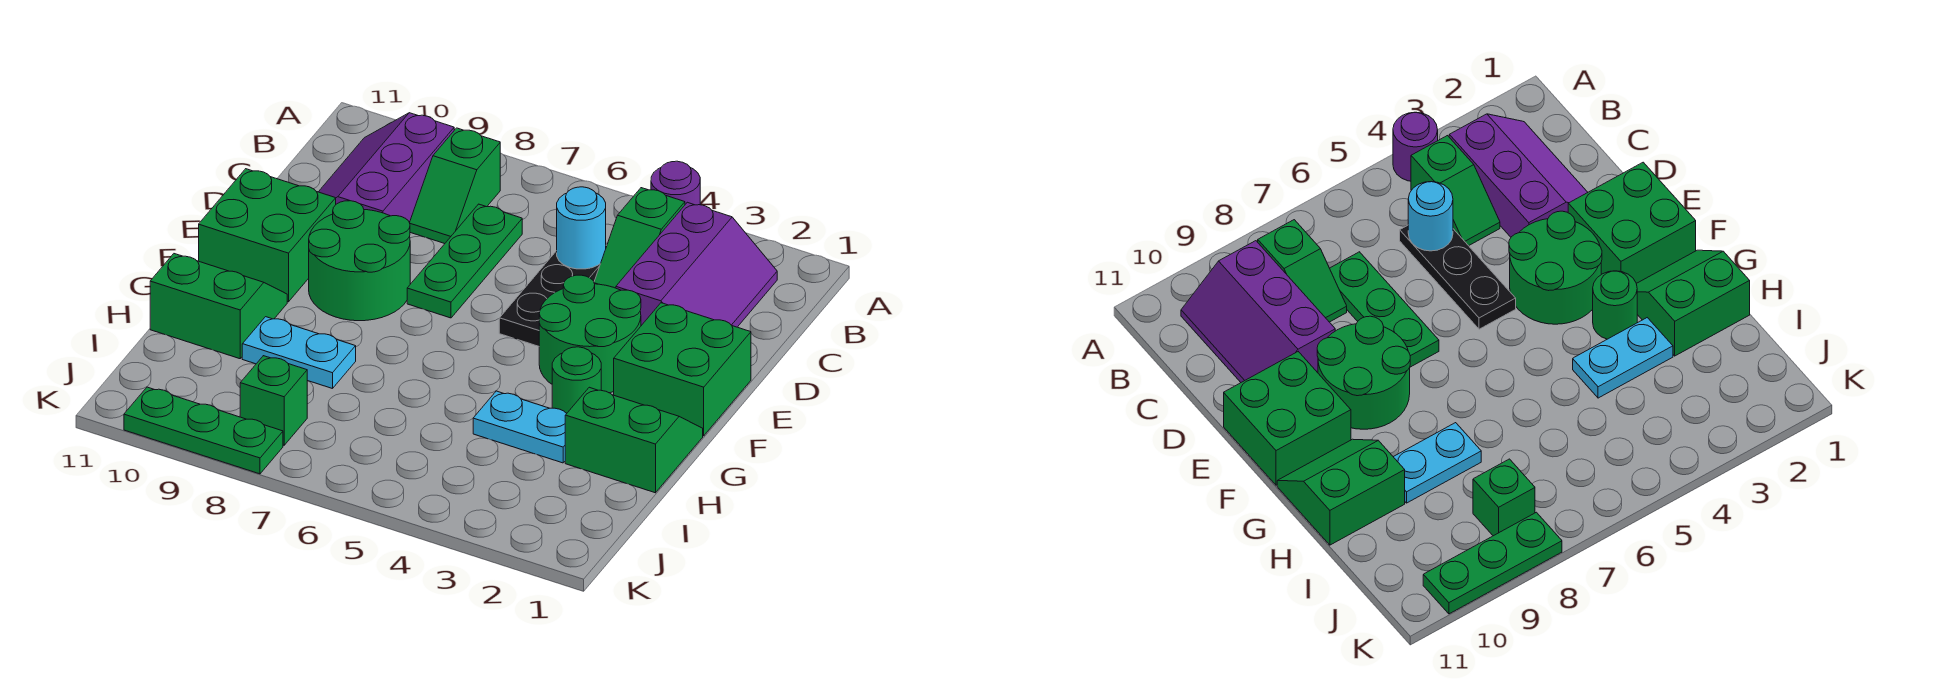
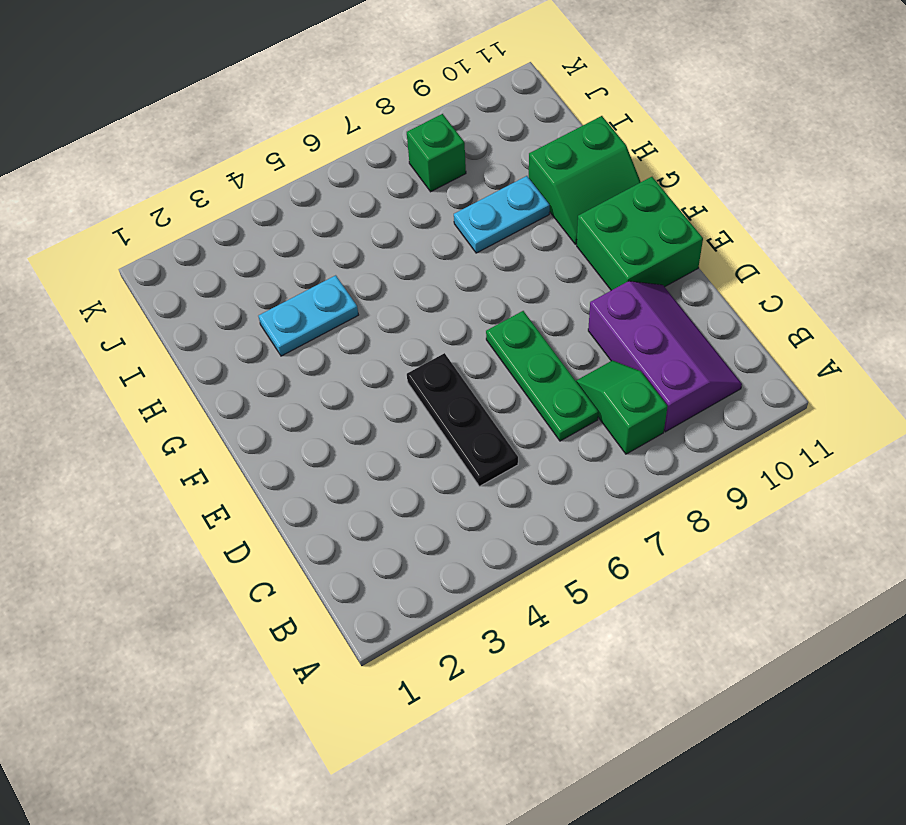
none -> purple 1x1 round brick [651,161,700,205]
none -> purple 2x3 slope [616,202,777,327]
none -> green 1x2 slope [594,188,685,288]

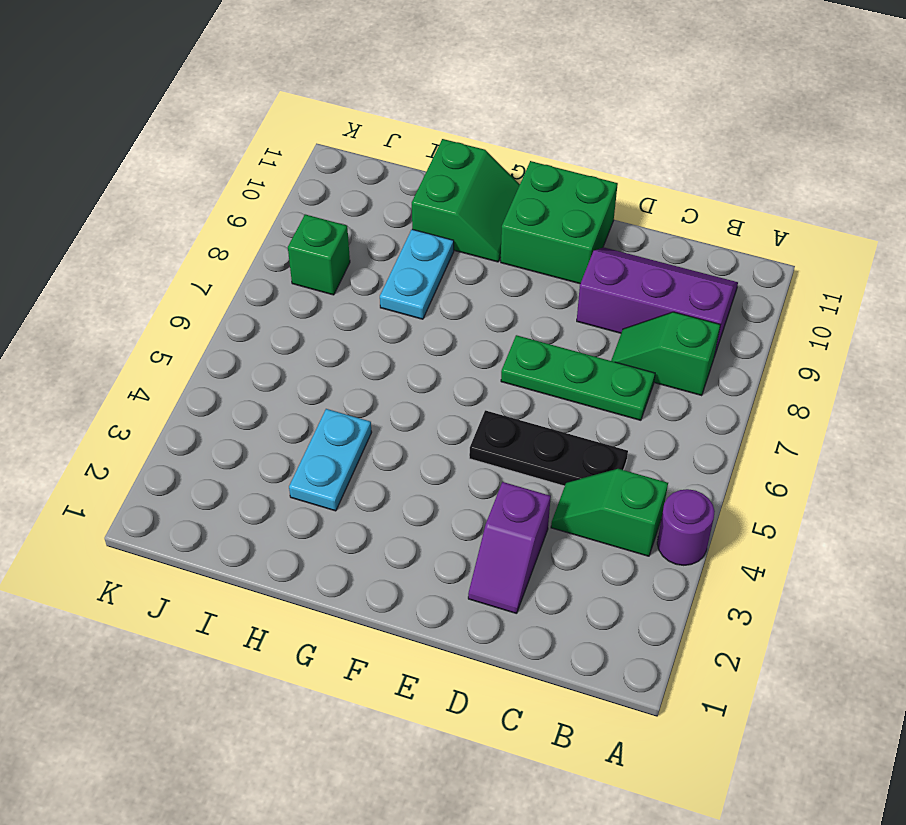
purple 1x2 slope [468,482,551,614] -> purple 2x3 slope [616,202,777,327]
none -> green 2x2 brick [614,303,751,436]
none -> green 2x2 round brick [539,275,641,393]
none -> green 2x2 round brick [309,201,410,321]

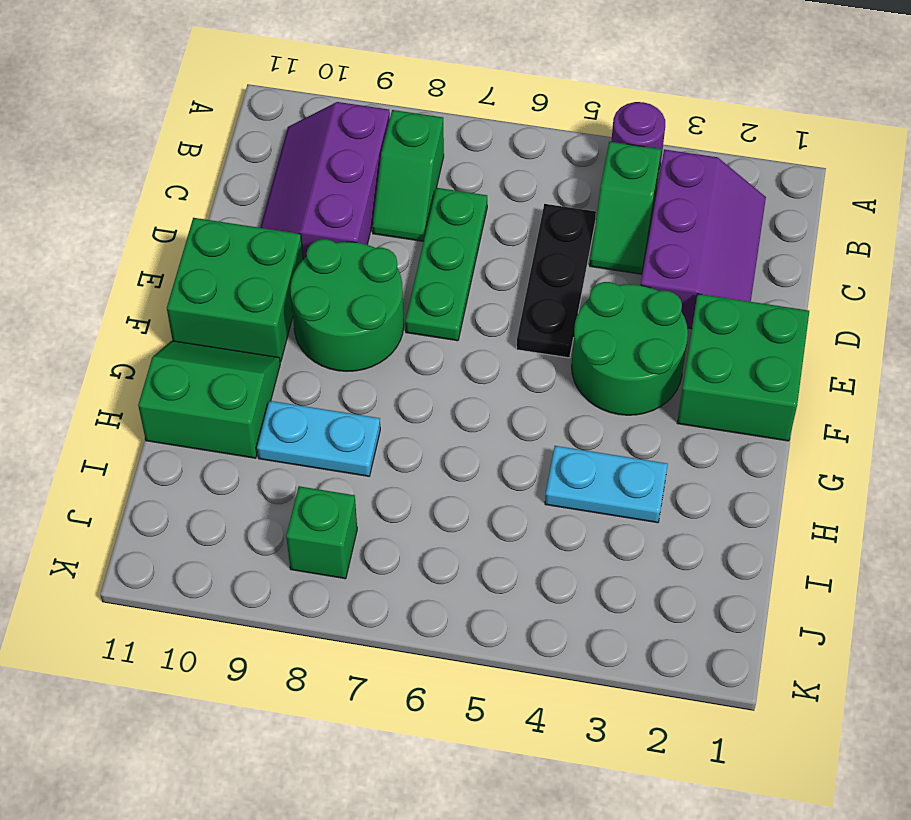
none -> green 2x2 slope [565,387,703,493]
none -> green 1x1 round brick [552,347,601,413]
none -> green 1x3 plate [124,387,283,474]

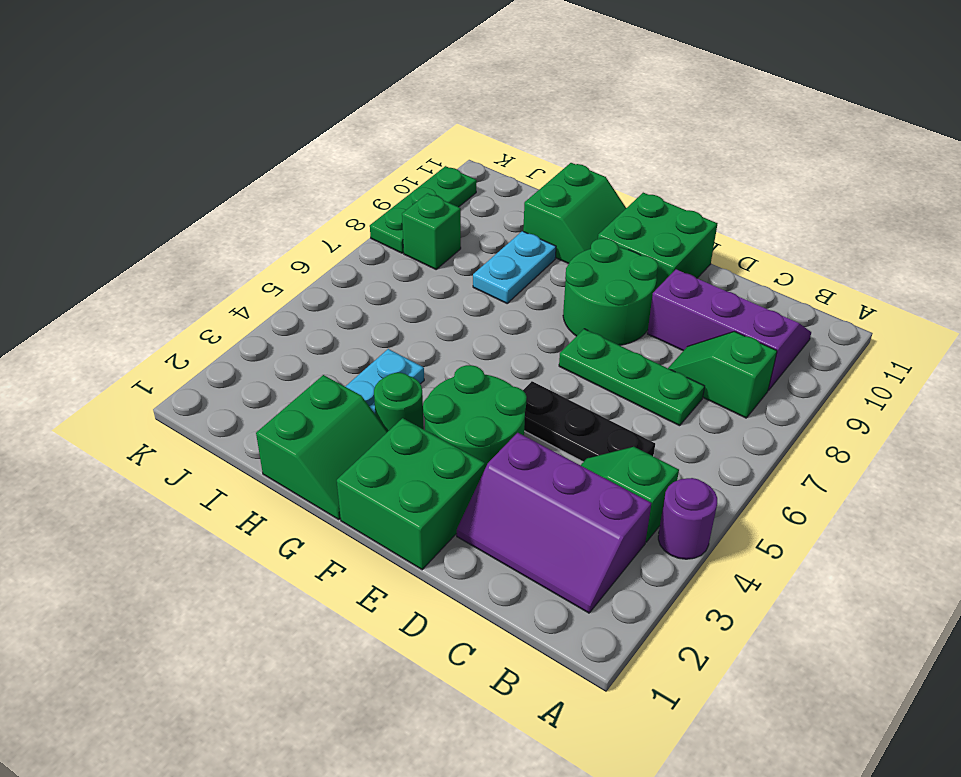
none -> cyan 1x1 round brick [557,187,606,269]

